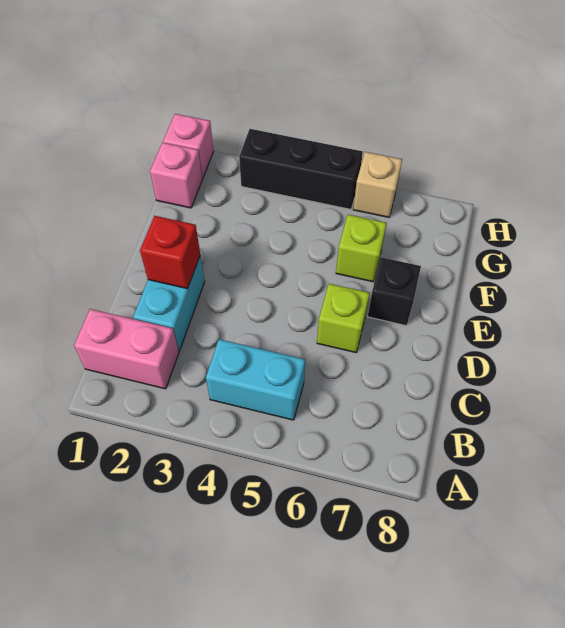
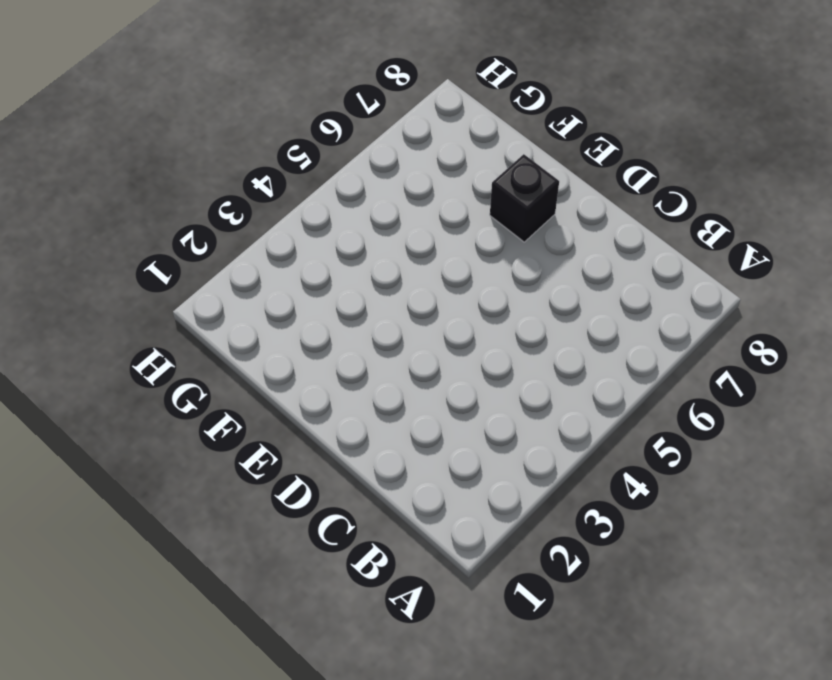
none -> pink 1x2 brick [74,309,179,389]
none -> cyan 1x2 brick [206,339,305,420]

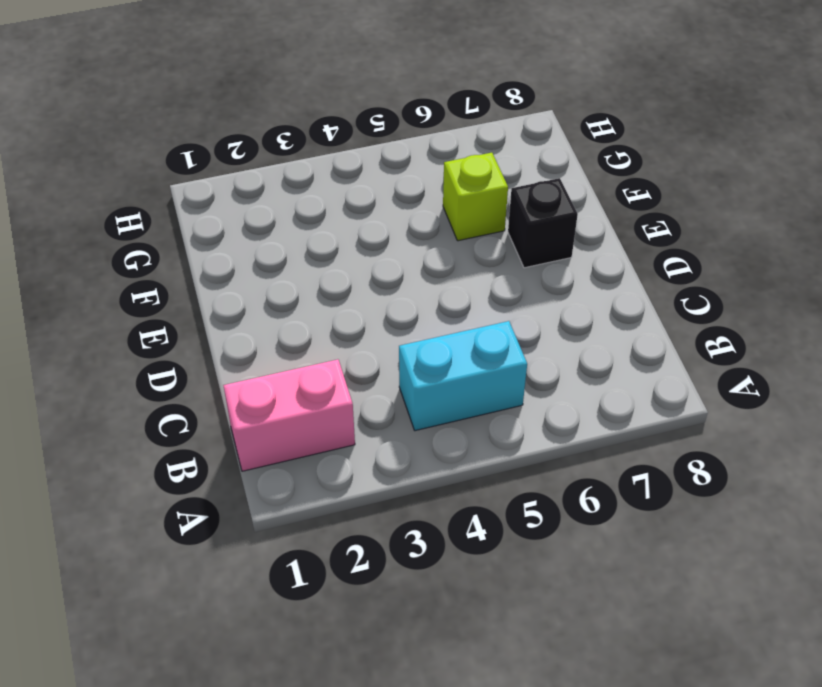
none -> cyan 1x2 brick [133,256,205,351]
none -> lime 1x1 brick [317,284,369,352]

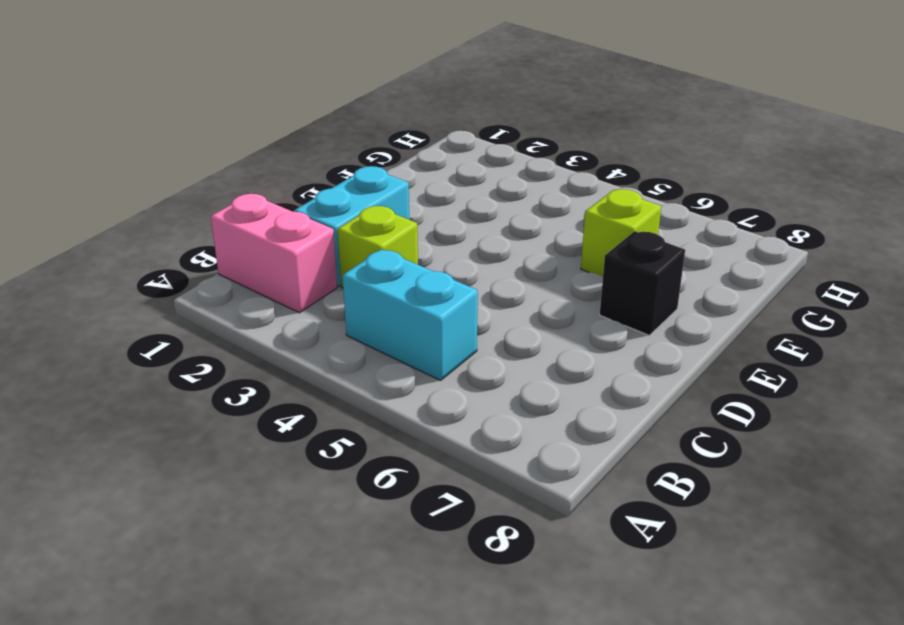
lime 1x1 brick [338,206,418,288] -> lime 1x1 brick moved to [317,284,369,352]
none -> pink 1x1 brick [150,143,202,208]
none -> pink 1x1 brick [163,114,214,178]

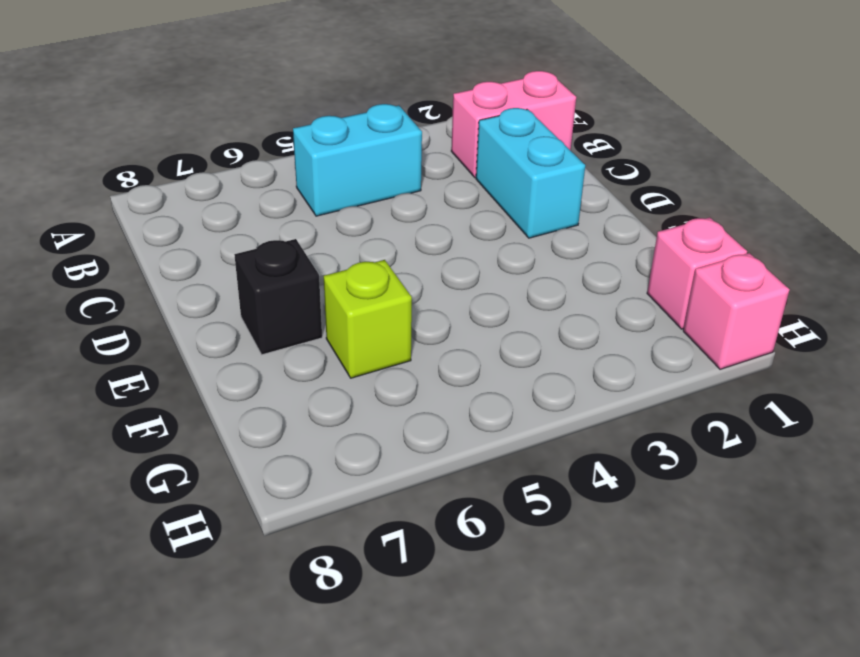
none -> lime 1x1 brick [317,284,369,352]
none -> black 1x3 brick [239,129,363,209]

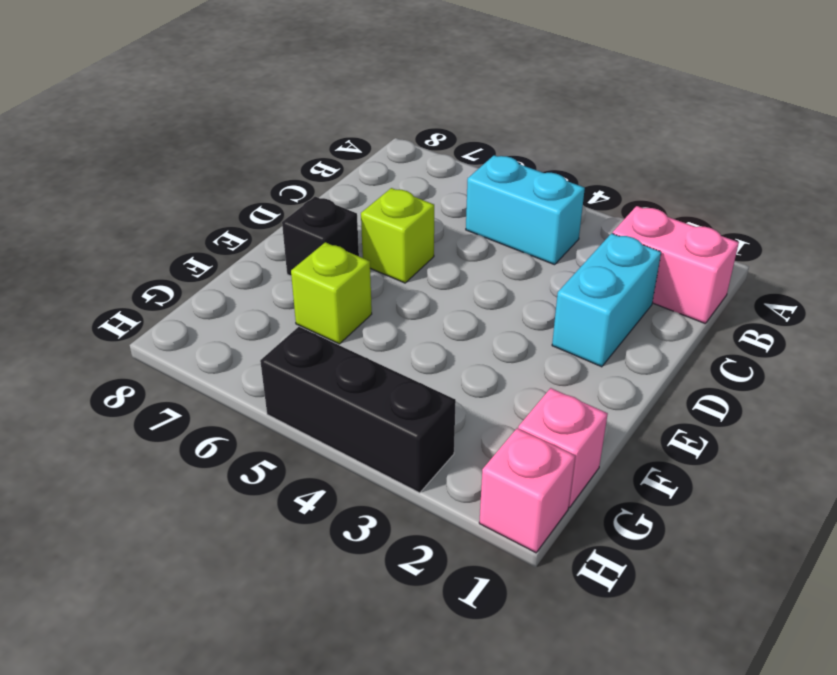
none -> tan 1x1 brick [353,152,402,217]
none -> red 1x1 brick [140,216,200,289]

